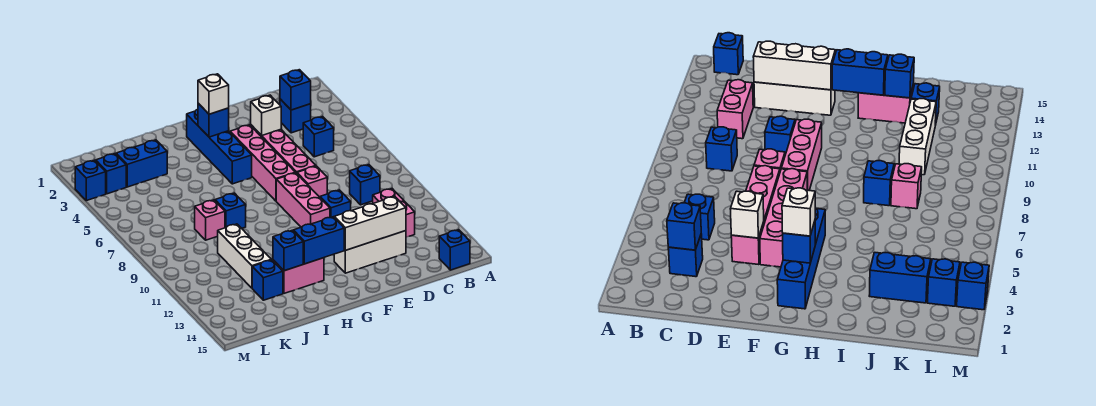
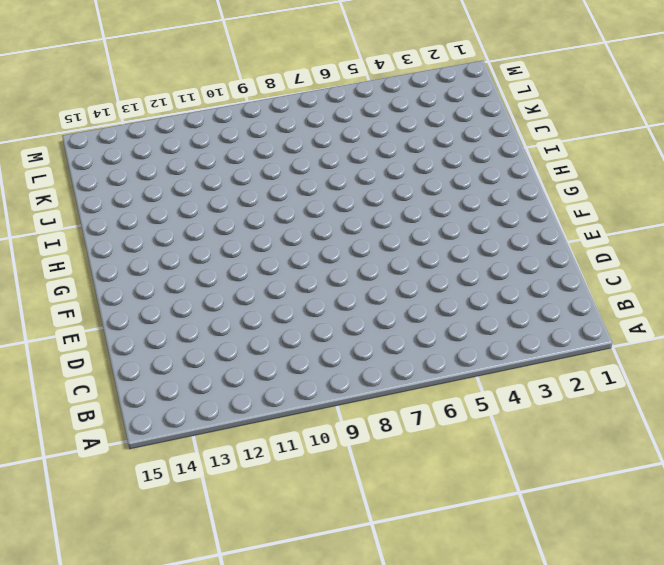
none -> blue 1x1 brick [439,230,470,270]
none -> blue 1x1 brick [280,99,311,133]
none -> blue 1x1 brick [303,117,334,157]

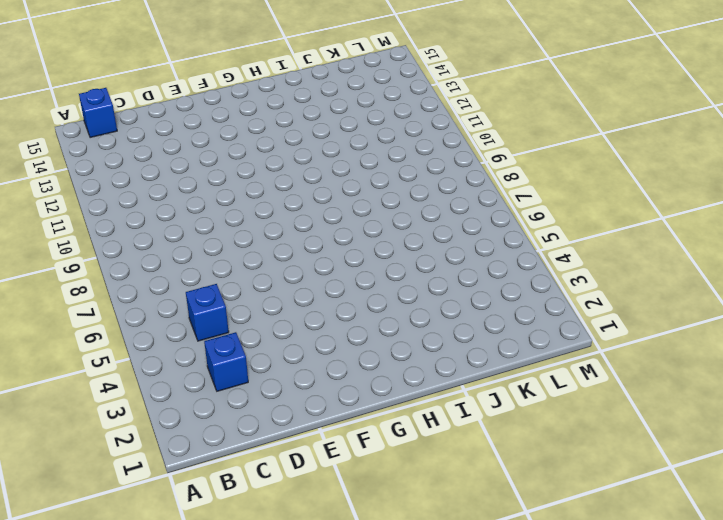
none -> blue 1x1 brick [350,165,380,205]
none -> pink 1x2 brick [373,189,415,237]
none -> white 1x3 brick [334,231,406,273]

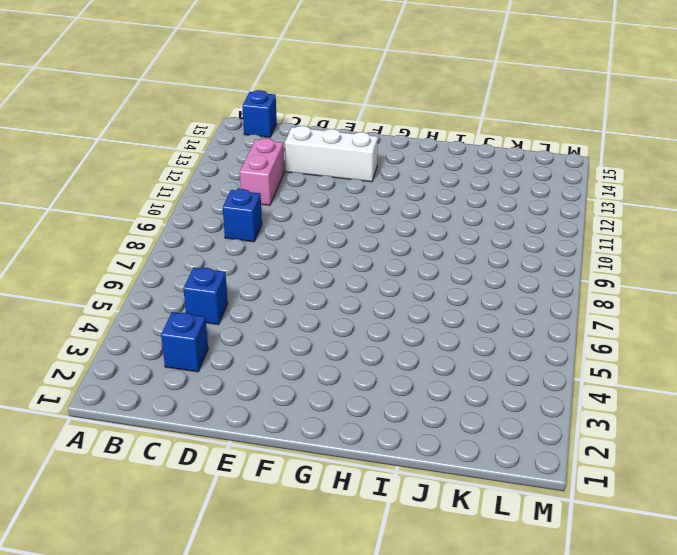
none -> pink 1x4 brick [251,125,316,173]
none -> pink 1x1 brick [297,166,327,197]
none -> blue 1x1 brick [320,190,351,218]

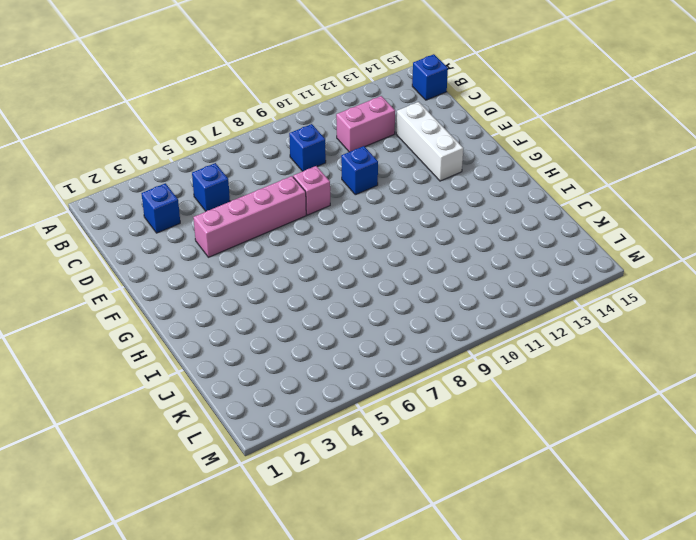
none -> pink 1x4 brick [230,125,295,201]
none -> pink 1x3 brick [276,173,330,227]
none -> blue 1x4 brick [187,109,252,184]

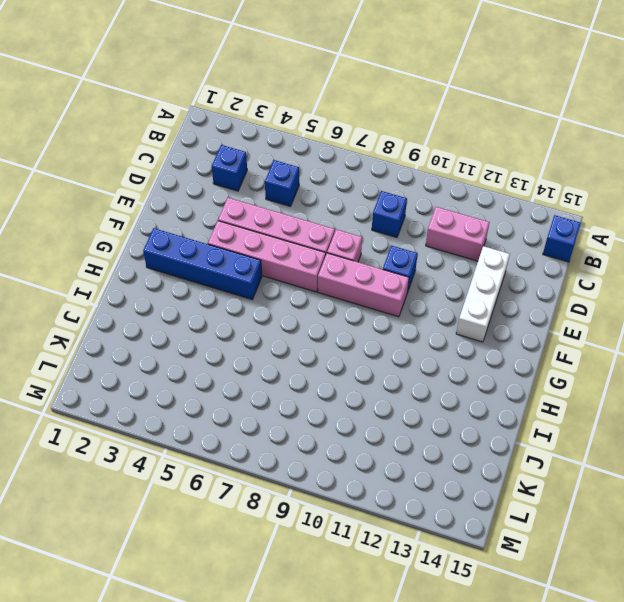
none -> pink 1x2 brick [273,258,324,293]
none -> blue 1x1 brick [215,193,246,228]
none -> blue 1x2 brick [116,140,167,187]

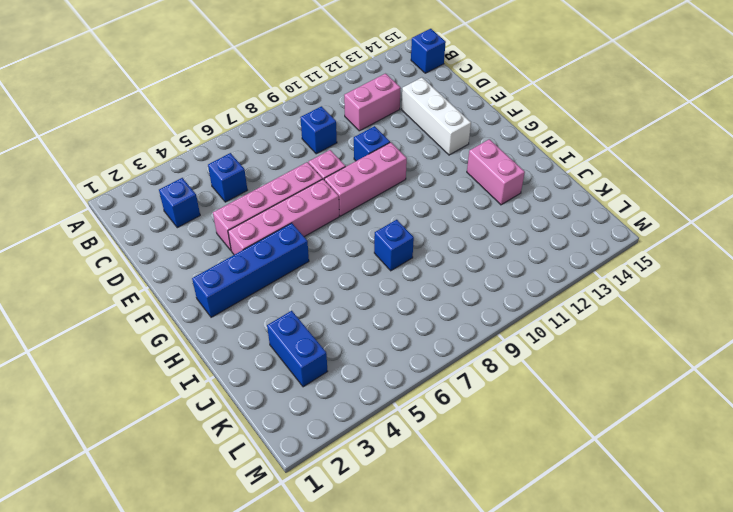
none -> pink 1x1 brick [195,200,225,240]
none -> white 1x3 brick [218,224,271,288]
none -> blue 1x1 brick [252,260,283,300]

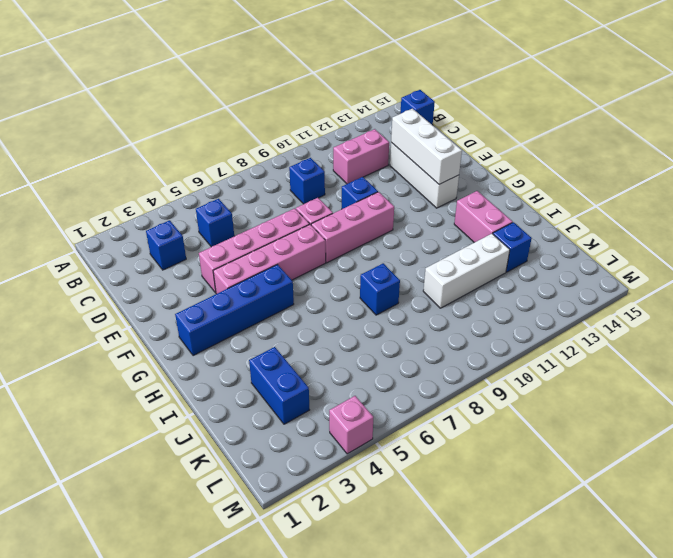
pink 1x1 brick [329,396,373,454] -> pink 1x1 brick moved to [195,200,225,240]
none -> blue 1x1 brick [96,154,126,194]
none -> blue 1x1 brick [75,160,106,201]
none -> blue 1x1 brick [280,70,311,110]

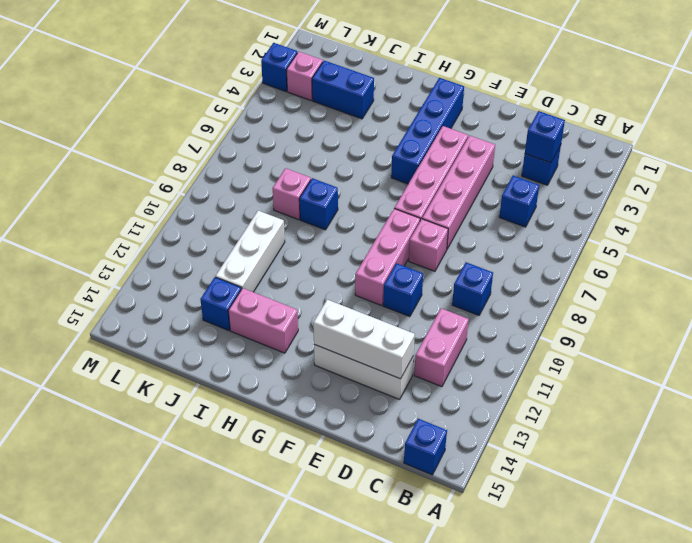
pink 1x1 brick [287,52,323,100] -> blue 1x1 brick [96,154,126,194]
none -> white 1x1 brick [251,95,281,135]
none -> blue 1x1 brick [198,103,229,137]
none -> blue 1x2 brick [293,217,344,264]

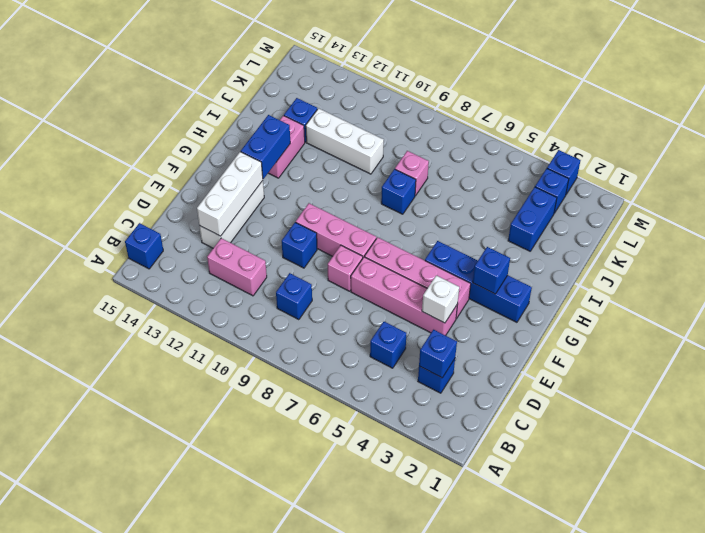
none -> blue 1x1 brick [273,230,303,271]
none -> white 1x1 brick [198,74,229,114]

